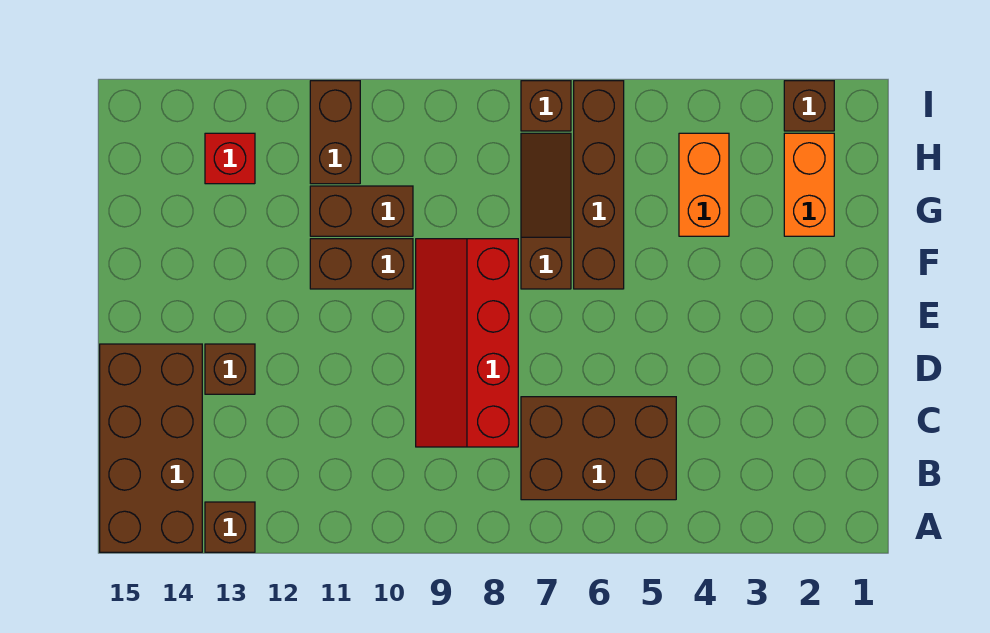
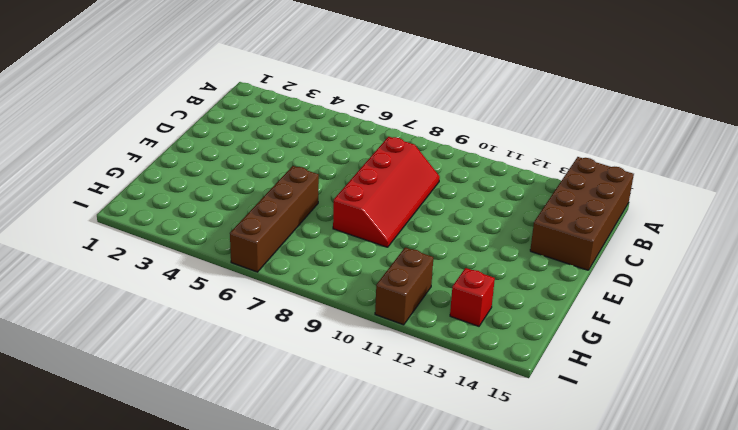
none -> brown 1x1 brick [205,502,255,552]
none -> brown 2x3 brick [521,397,676,500]
none -> brown 1x1 brick [205,344,255,394]

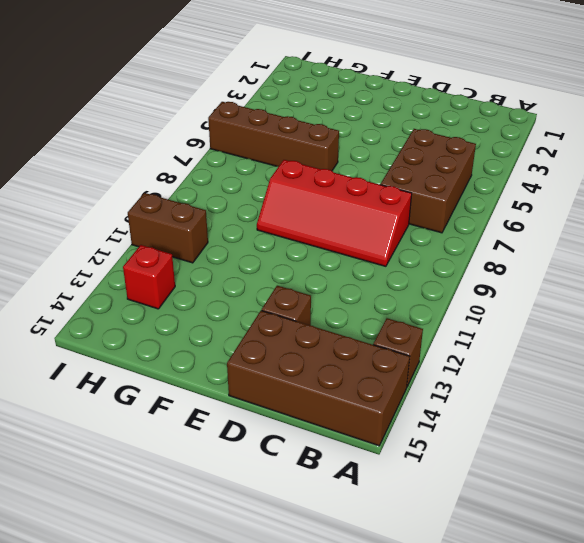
none -> brown 1x3 slope [521,133,571,289]
none -> brown 1x2 brick [310,239,413,289]
none -> orange 1x2 brick [784,133,834,236]

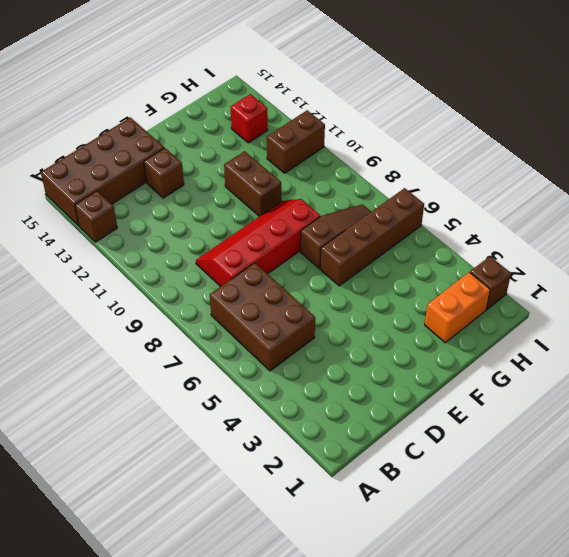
none -> orange 1x2 brick [679,133,729,236]
none -> brown 1x2 brick [310,186,413,236]
none -> brown 1x1 brick [521,81,571,131]

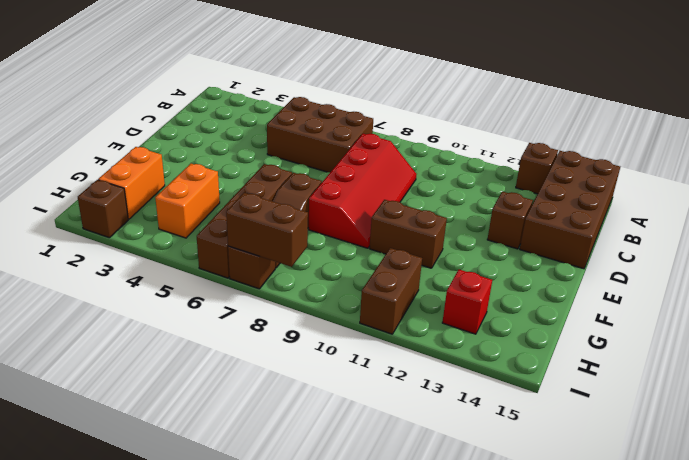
brown 1x2 brick [226,193,308,267] -> brown 1x2 brick moved to [310,186,413,236]

